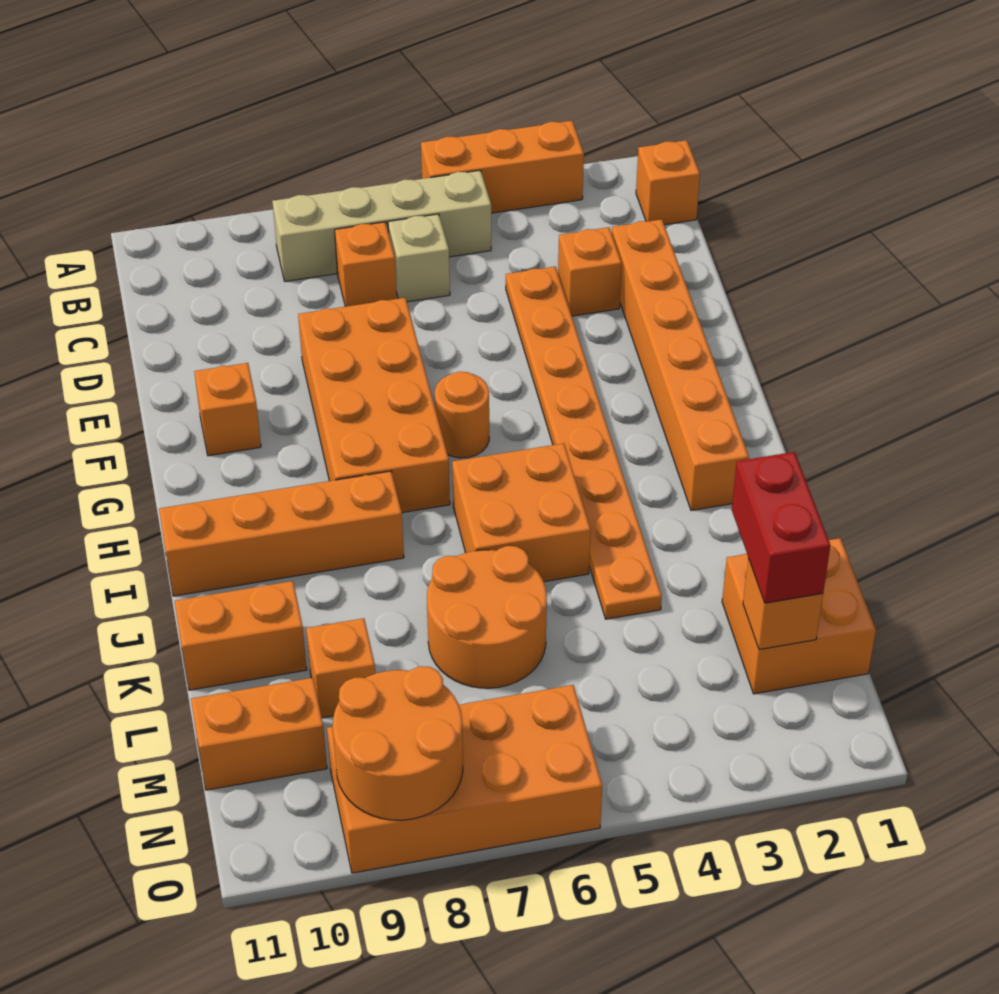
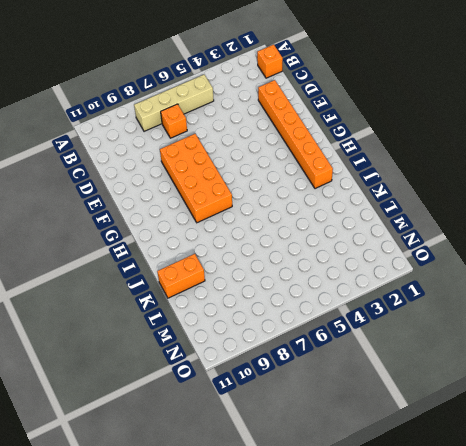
none -> orange 1x3 brick [421,121,584,213]
none -> tan 1x1 brick [388,214,450,302]
none -> orange 1x1 brick [558,227,622,316]

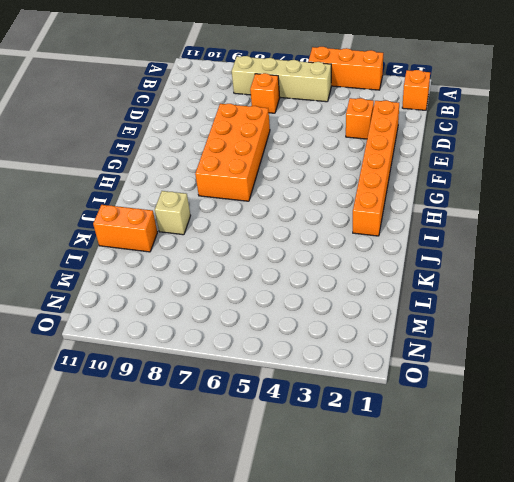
tan 1x1 brick [155,191,191,235] -> tan 1x1 brick moved to [388,214,450,302]
none -> orange 1x8 plate [506,266,662,619]
none -> orange 1x1 brick [194,363,261,456]
none -> orange 1x1 round brick [435,372,489,458]

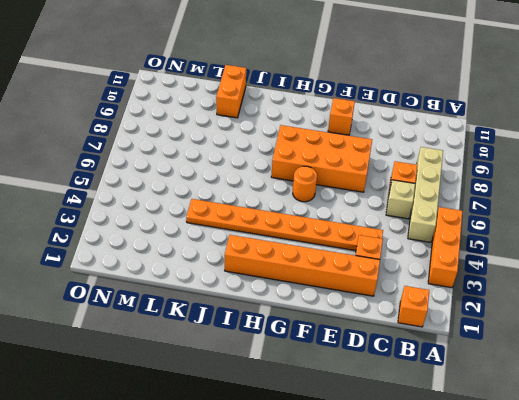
none -> orange 2x2 brick [452,443,591,582]
none -> orange 1x4 brick [159,471,404,596]
none -> orange 2x2 round brick [427,546,547,688]

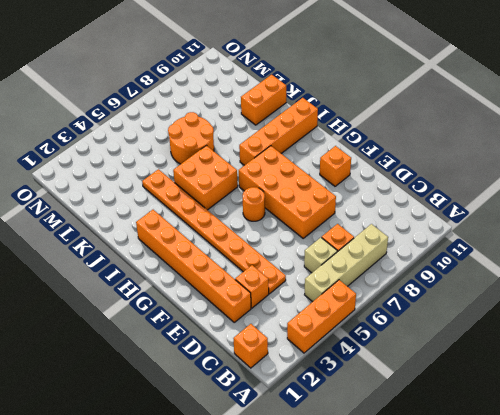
none -> orange 2x2 brick [722,538,876,694]
none -> orange 1x1 brick [306,618,375,718]
none -> orange 1x2 brick [191,678,327,790]

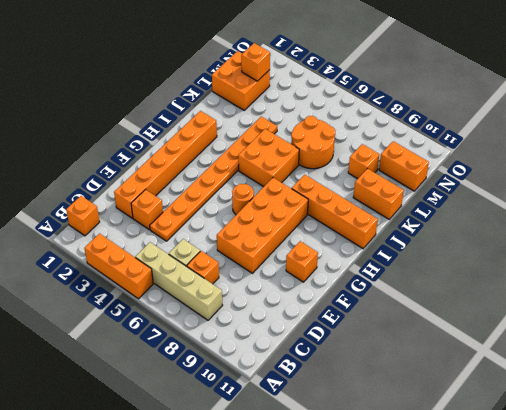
none -> orange 2x4 brick [327,685,602,873]
none -> orange 2x2 round brick [333,666,463,820]
none -> red 1x2 brick [732,452,830,603]

